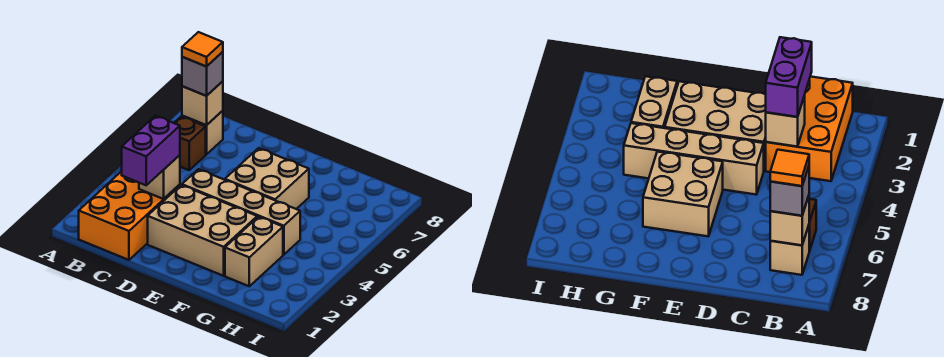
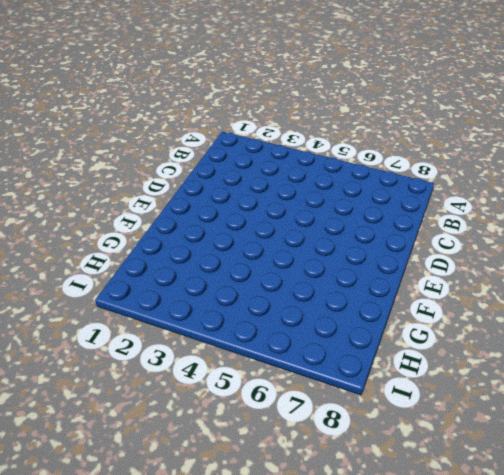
none -> orange 2x3 brick [79,171,180,260]
none -> brown 1x1 brick [174,116,206,170]
none -> tan 1x1 brick [182,111,223,155]

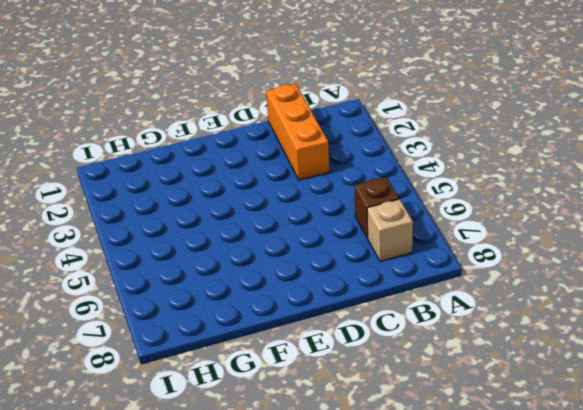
orange 1x3 brick [266,84,329,180] -> orange 2x3 brick [79,171,180,260]
none -> tan 2x3 brick [148,185,257,276]
none -> tan 1x4 brick [182,169,300,255]
none -> tan 2x2 brick [225,148,309,209]

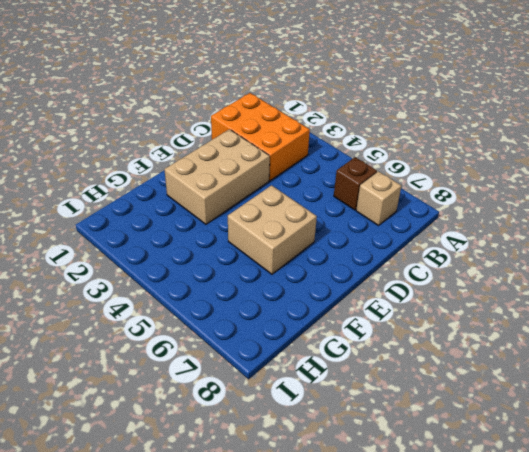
none -> tan 1x4 brick [182,169,300,255]
none -> tan 1x2 brick [225,217,283,286]
none -> tan 1x1 brick [182,81,223,125]

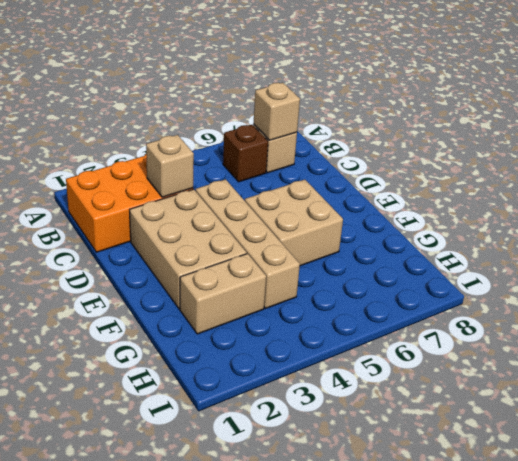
none -> grey 1x1 brick [182,52,223,96]
none -> purple 1x2 brick [122,116,180,185]
none -> orange 1x1 tile [182,32,223,67]

